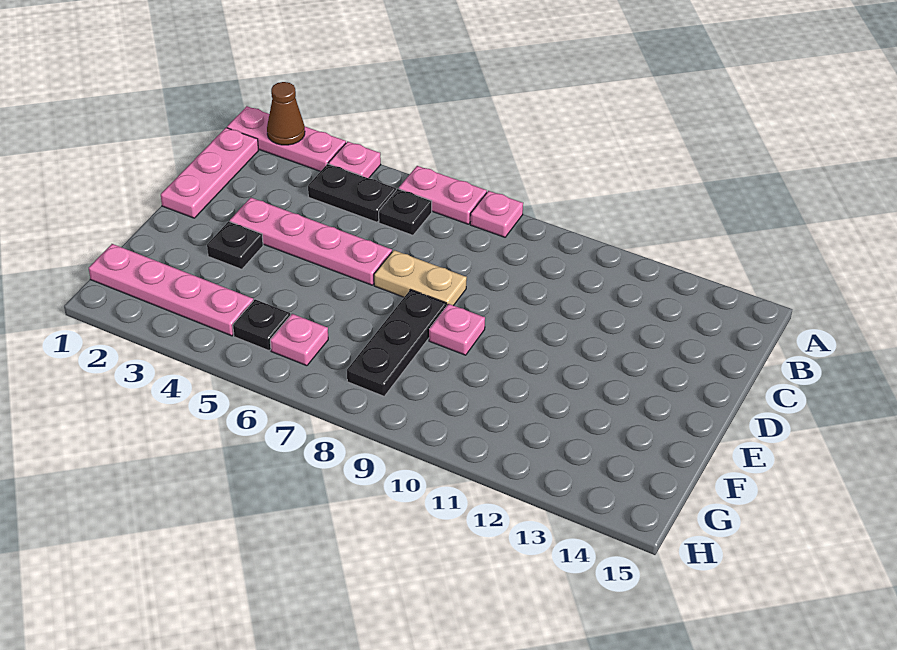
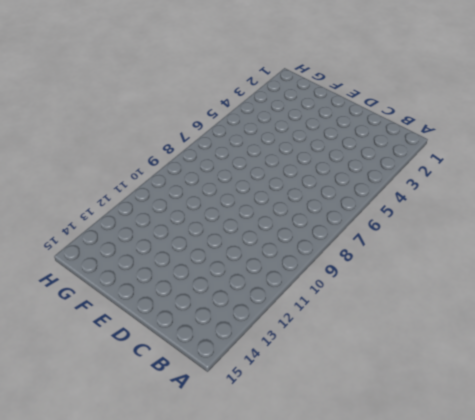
none -> pink 1x3 plate [227,106,346,171]
none -> pink 1x1 plate [329,141,381,178]
none -> pink 1x2 plate [399,166,487,224]

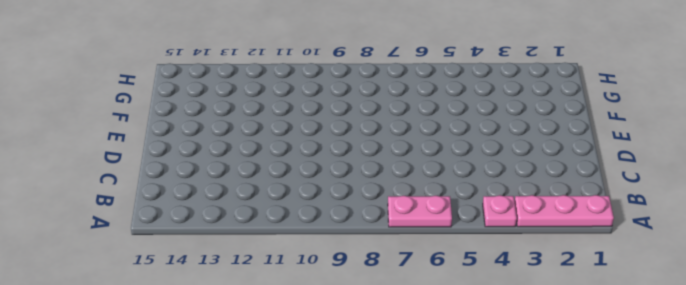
none -> pink 1x1 plate [470,191,523,237]
none -> pink 1x3 plate [161,128,259,218]
none -> black 1x2 plate [308,164,396,222]

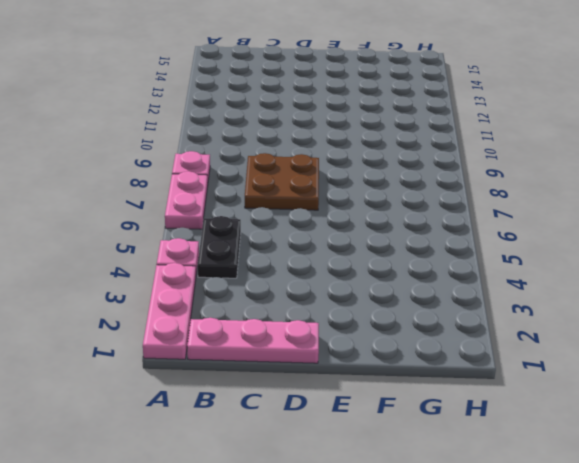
brown 2x2 plate [245,153,319,210] -> tan 1x2 plate [374,250,467,306]
none -> black 1x1 plate [379,189,432,235]
none -> pink 1x4 plate [230,198,392,285]
none -> black 1x1 plate [207,221,263,269]

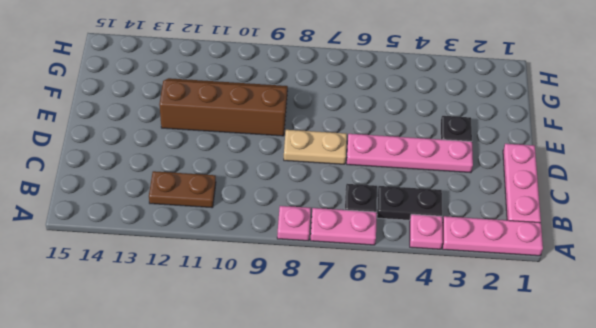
brown 1x2 plate [149,171,216,208] -> none
brown 2x4 slope [159,78,288,136] -> pink 1x1 plate [429,304,485,355]
none -> black 1x3 plate [347,290,447,396]
none -> pink 1x4 plate [89,244,253,336]
none -> black 1x1 plate [233,299,290,351]

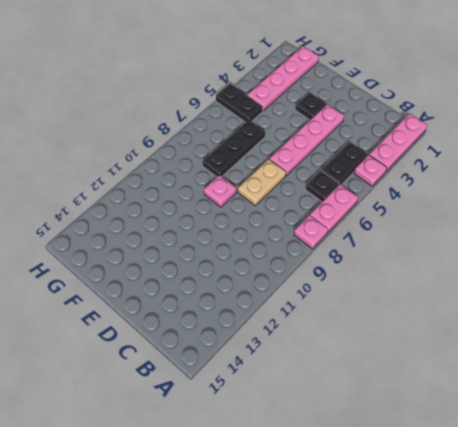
black 1x3 plate [203,120,265,177] -> black 1x3 plate turned to [347,290,447,396]
black 1x2 plate [216,84,263,122] -> black 1x1 plate [233,299,290,351]
none -> pink 1x3 plate [161,128,259,218]
none -> pink 1x1 plate [270,314,328,366]
none -> brown 1x1 cone [267,82,305,145]

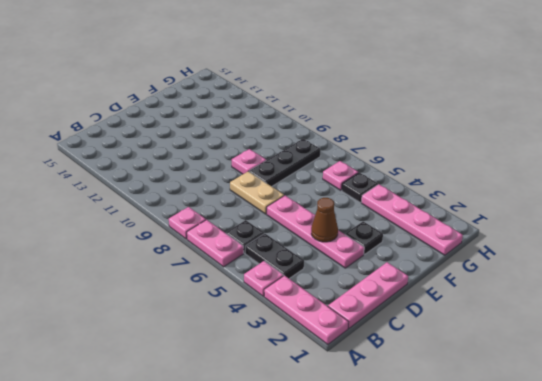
brown 1x1 cone [311,198,338,242] -> brown 1x1 cone moved to [267,82,305,145]

